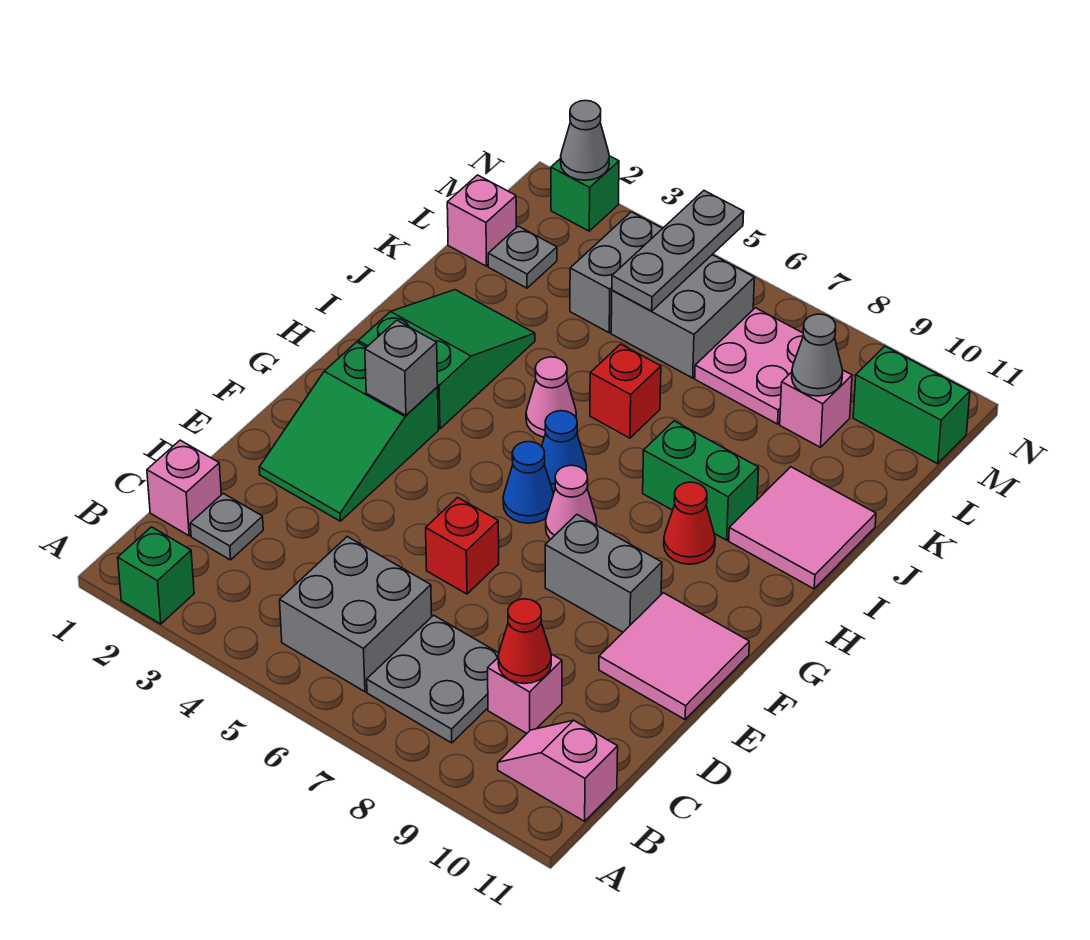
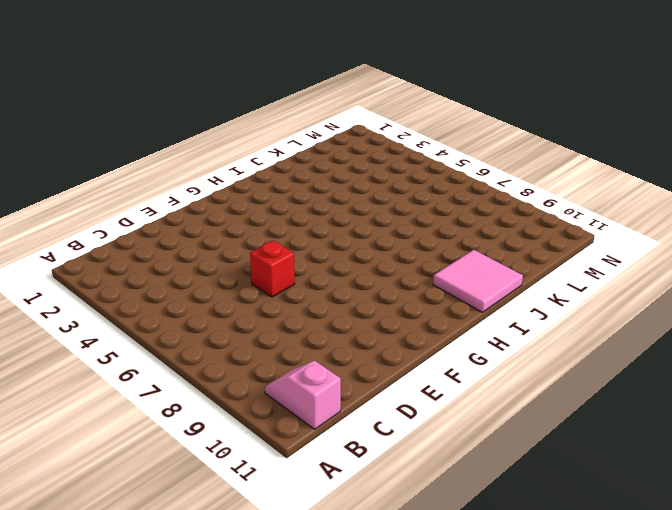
none -> green 1x1 brick [118,527,194,624]
none -> grey 2x2 brick [280,537,432,692]
none -> grey 2x2 plate [367,615,499,743]
none -> pink 1x1 brick [147,440,221,536]

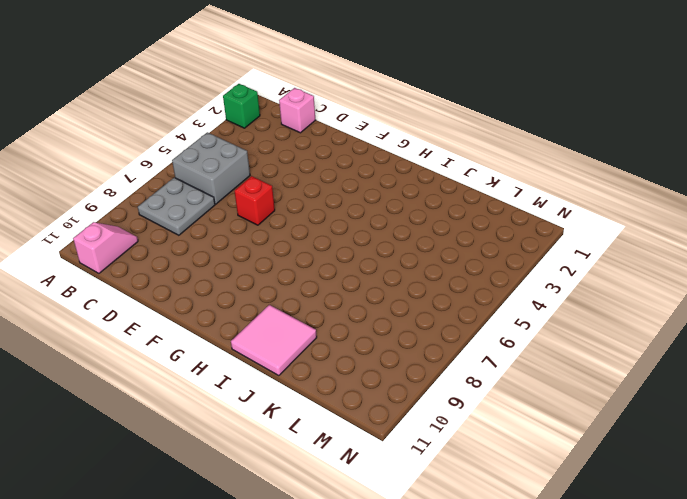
none -> grey 1x1 plate [190,493,263,560]
none -> pink 1x1 brick [488,654,562,733]
none -> green 2x3 slope [259,342,438,521]
none -> pink 2x2 tile [599,593,749,719]

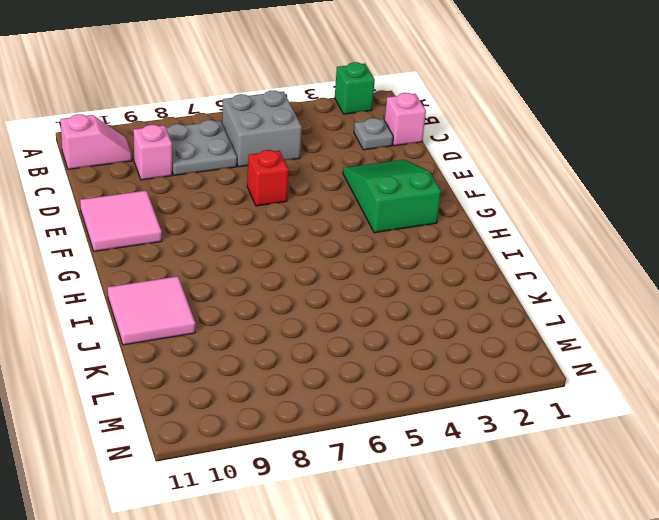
none -> grey 1x2 brick [545,515,662,632]
none -> blue 1x1 cone [503,442,553,523]
none -> pink 1x1 cone [546,465,597,539]
none -> green 2x3 slope [358,290,535,429]

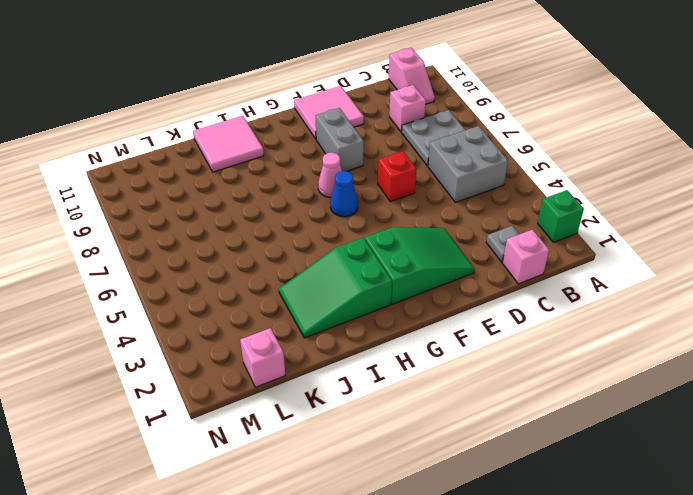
none -> blue 1x1 cone [542,411,586,491]
none -> red 1x1 cone [664,482,715,564]
none -> pink 1x1 cone [526,357,576,437]
none -> green 1x2 brick [643,421,759,540]

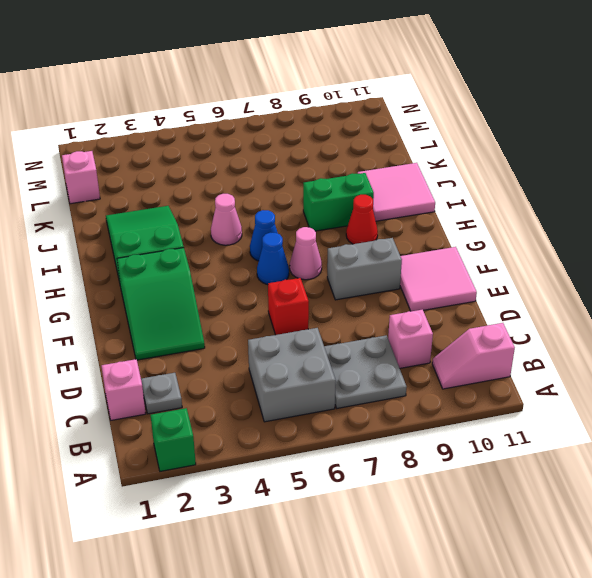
none -> red 1x1 brick [590,344,661,438]
none -> grey 1x1 plate [488,226,557,288]
none -> grey 1x2 brick [570,212,663,333]
none -> grey 2x2 brick [611,255,754,378]

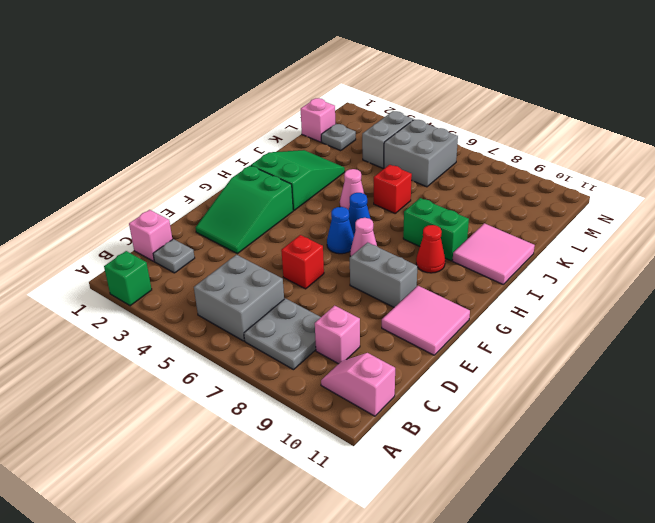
none -> pink 2x2 plate [695,308,804,424]
none -> pink 1x1 brick [780,370,852,447]
none -> green 1x2 brick [853,346,970,464]
none -> green 1x1 brick [551,156,619,231]

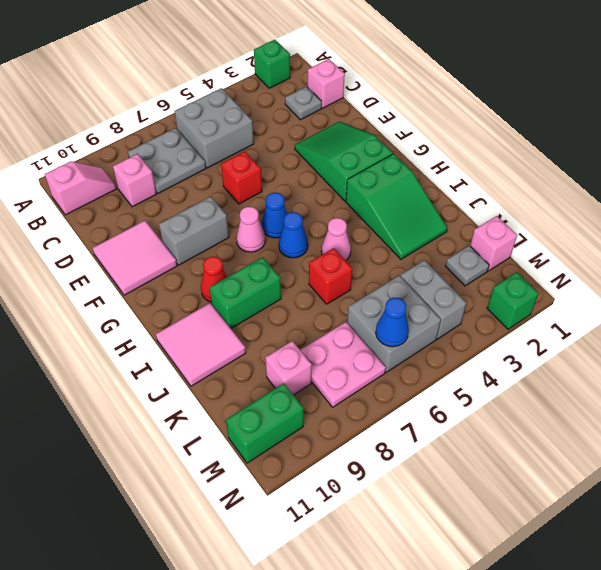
blue 1x1 cone [376,298,409,347] -> none
none -> red 1x1 cone [498,599,551,684]
none -> grey 1x1 brick [365,320,438,415]
none -> grey 1x3 plate [612,191,744,311]
none -> grey 1x1 cone [792,314,843,396]

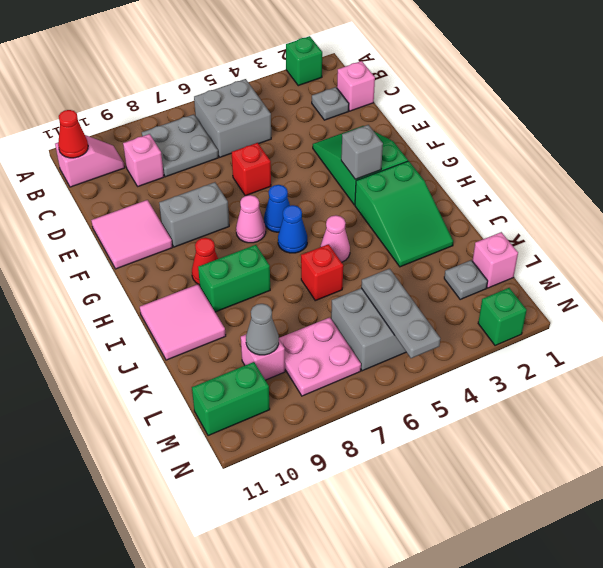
red 1x1 cone [58,110,88,158] -> red 1x1 cone moved to [498,599,551,684]
none -> grey 1x2 brick [570,212,663,333]
none -> grey 1x1 cone [561,100,609,180]

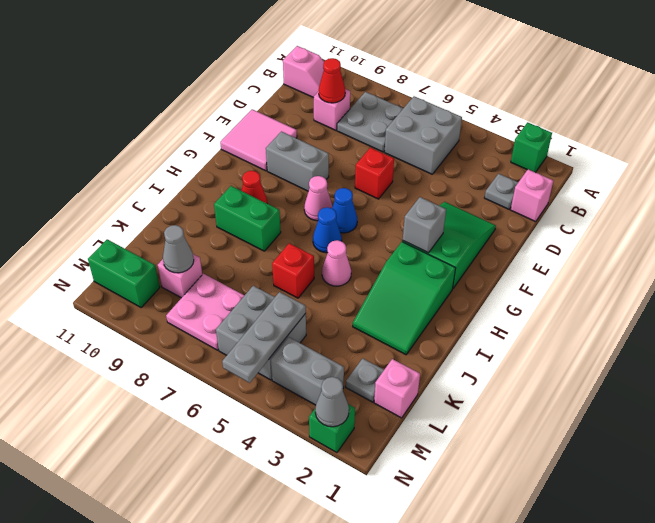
grey 1x2 brick [271,337,344,405] -> grey 1x2 brick turned to [570,212,663,333]
none -> pink 2x2 tile [729,467,876,589]

